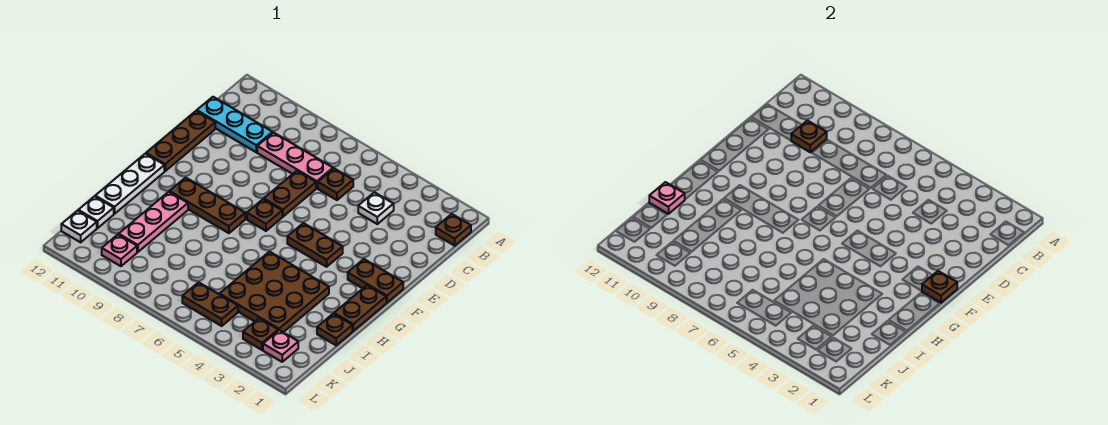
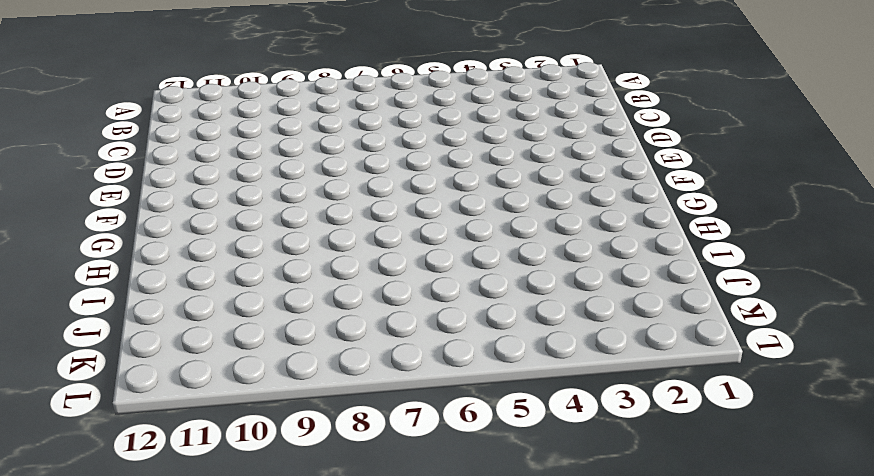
none -> brown 1x1 plate [436,214,471,246]
none -> white 1x1 plate [358,192,394,224]
none -> brown 1x1 plate [318,169,353,200]

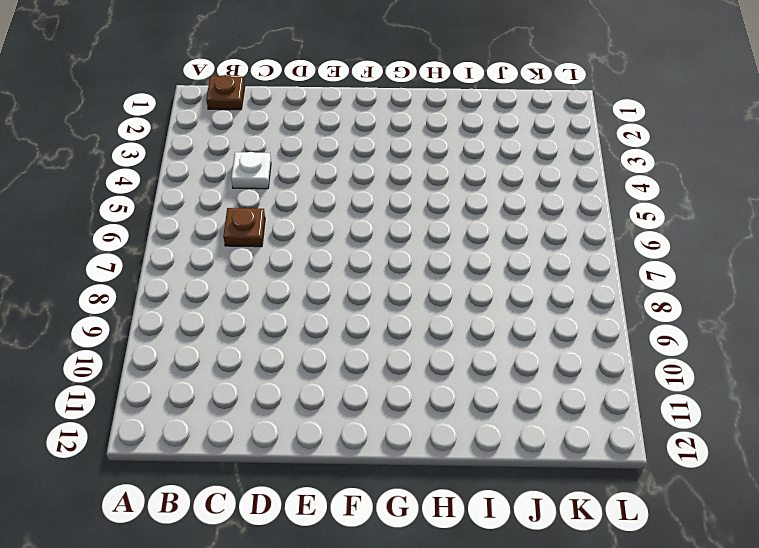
none -> pink 1x3 plate [257,133,333,188]
none -> cyan 1x3 plate [197,97,273,152]
none -> brown 1x2 plate [264,171,316,217]

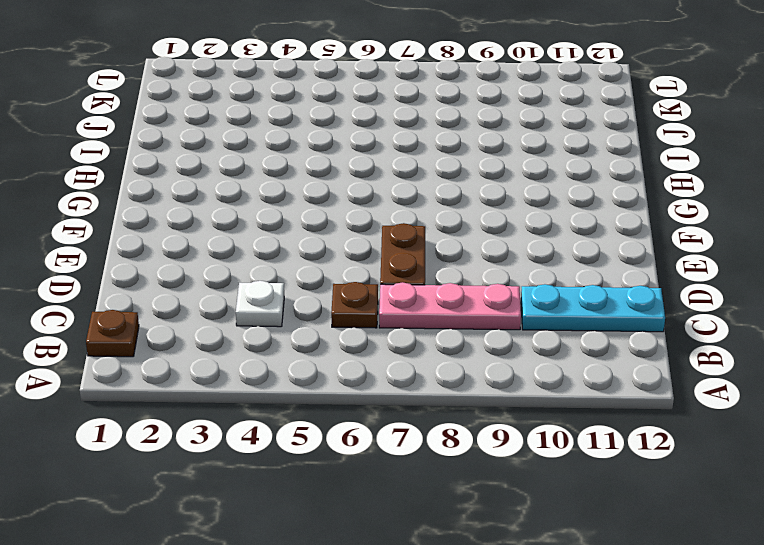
none -> brown 1x3 plate [146,111,215,171]
none -> brown 1x2 plate [348,259,403,303]
none -> brown 1x2 plate [287,223,343,267]

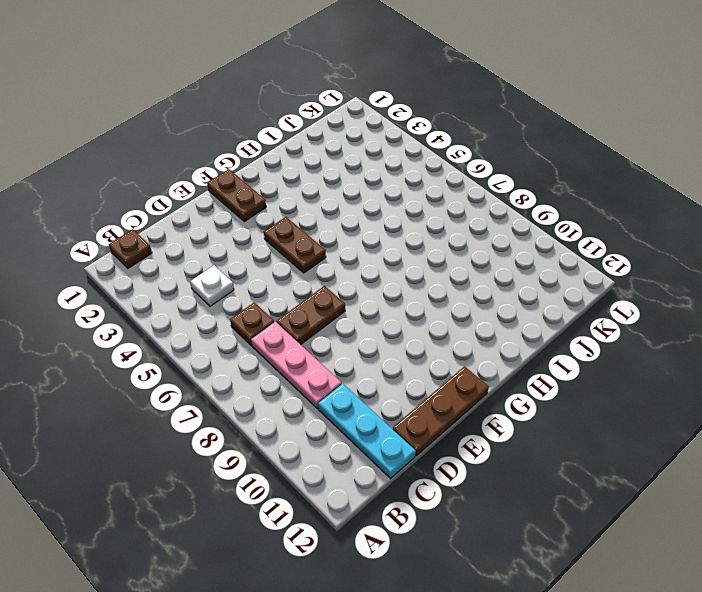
none -> brown 1x1 plate [247,199,282,231]
none -> brown 1x2 plate [334,285,386,331]
none -> brown 1x3 plate [170,178,245,233]

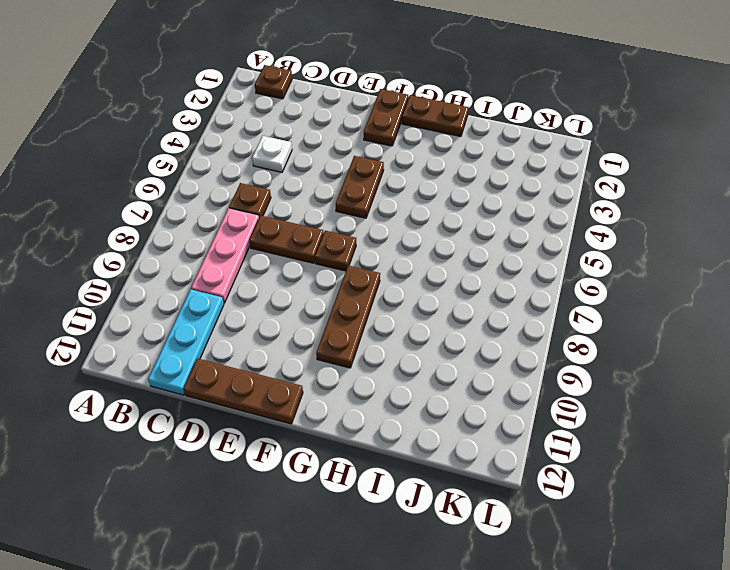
none -> white 1x3 plate [95,154,164,214]
none -> brown 3x3 plate [220,252,329,332]
none -> pink 1x3 plate [119,192,188,252]

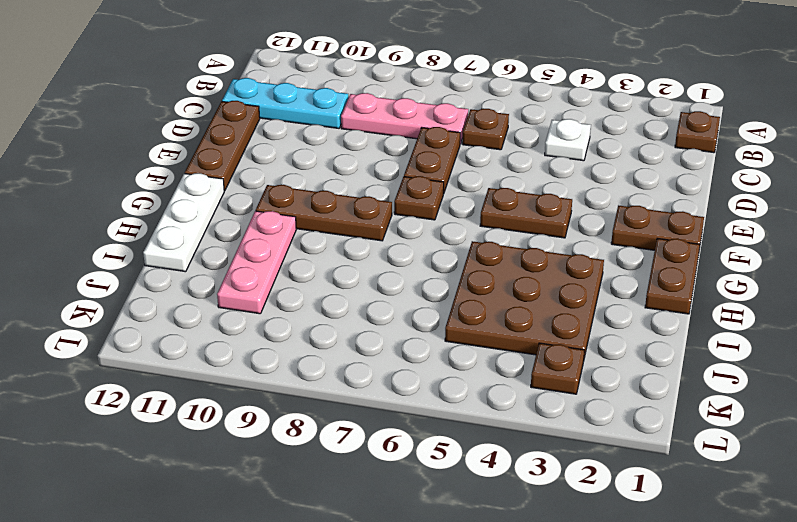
none -> brown 1x1 plate [317,314,352,345]
none -> white 1x1 plate [78,196,114,228]
none -> pink 1x1 plate [263,330,298,362]

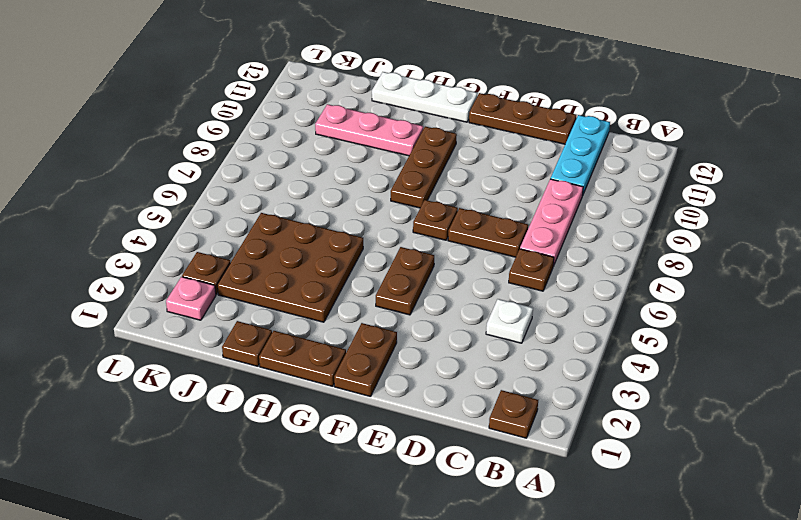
none -> white 1x1 plate [78,196,114,228]
none -> brown 1x2 plate [182,282,238,326]
none -> pink 1x1 plate [102,235,137,266]

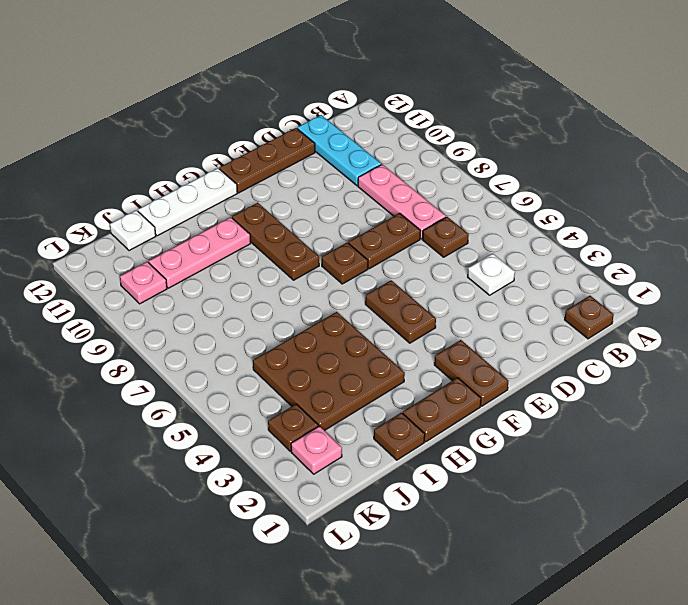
none -> brown 1x2 plate [182,282,238,326]
none -> white 1x1 plate [61,211,97,242]
none -> brown 1x1 plate [791,121,827,152]

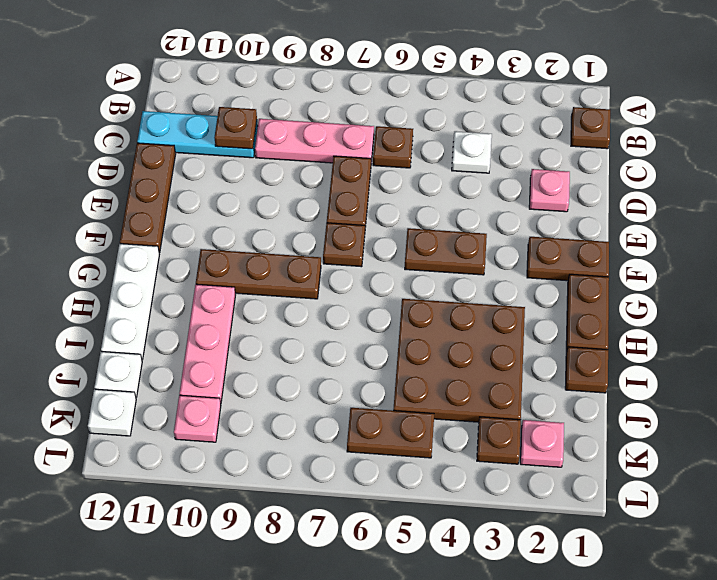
pink 1x1 plate [529,169,570,212] -> pink 1x1 plate moved to [649,182,685,214]
none -> brown 1x1 plate [922,271,957,303]

